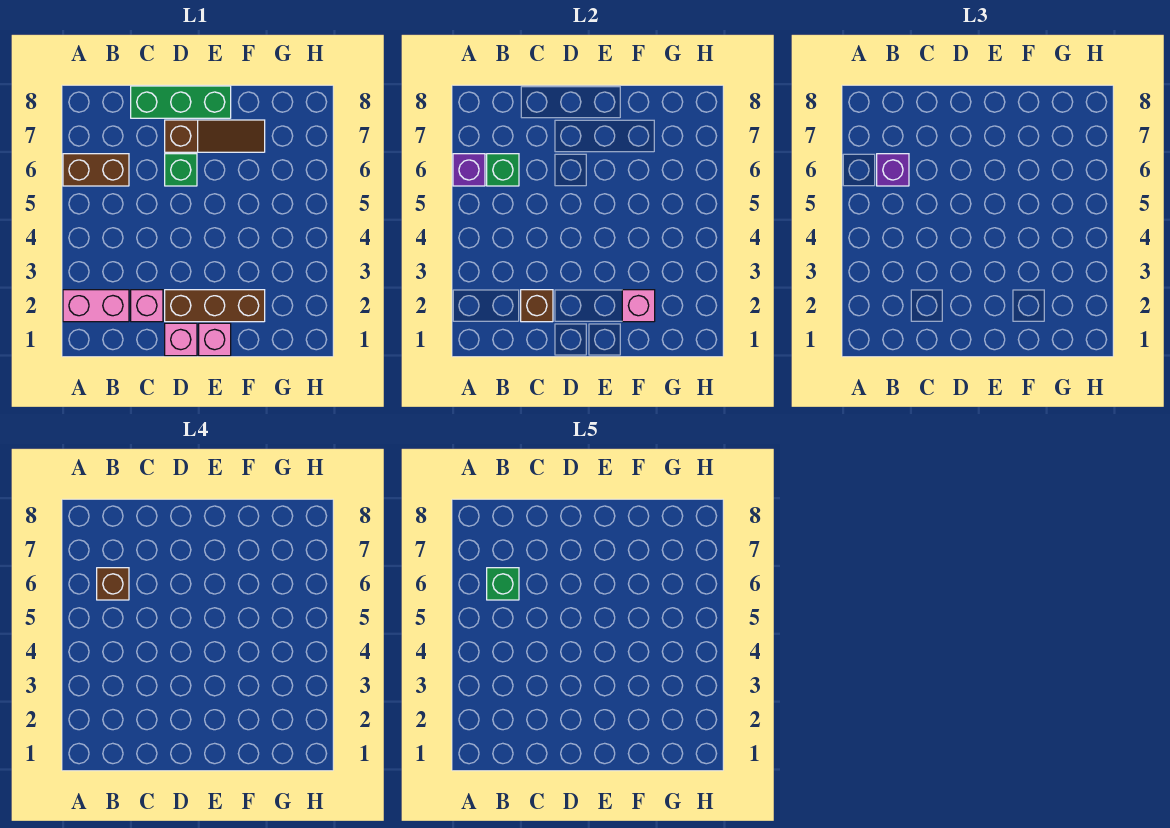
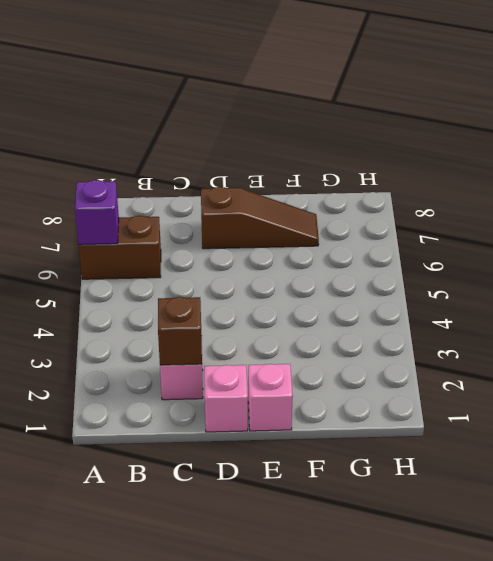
none -> pink 1x2 brick [63,290,129,322]
none -> green 1x3 brick [131,86,231,118]
none -> brown 1x3 brick [165,290,265,322]

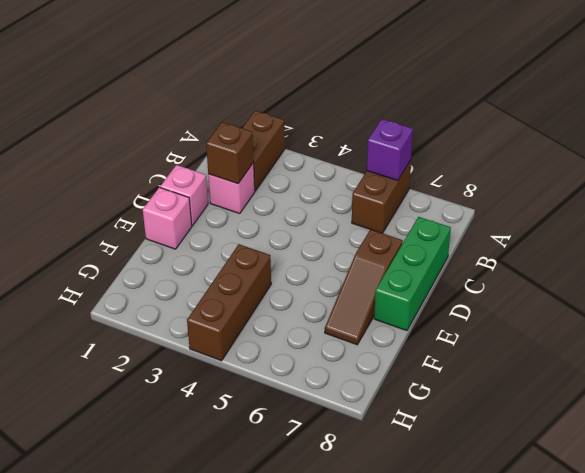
brown 1x2 brick [242,111,285,191] -> pink 1x2 brick [63,290,129,322]
brown 1x3 brick [187,244,271,361] -> brown 1x3 brick moved to [165,290,265,322]
none -> green 1x1 brick [165,154,197,186]
none -> green 1x1 brick [487,154,519,186]
none -> pink 1x1 brick [622,290,655,322]

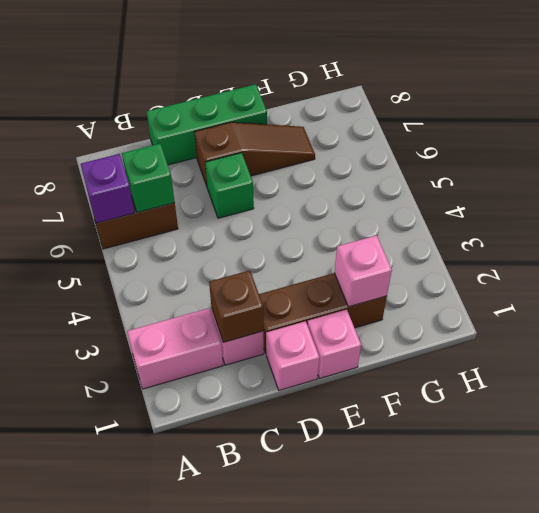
none -> purple 1x1 brick [877,154,909,186]
none -> brown 1x1 brick [97,568,129,600]
none -> green 1x1 brick [487,568,519,600]

